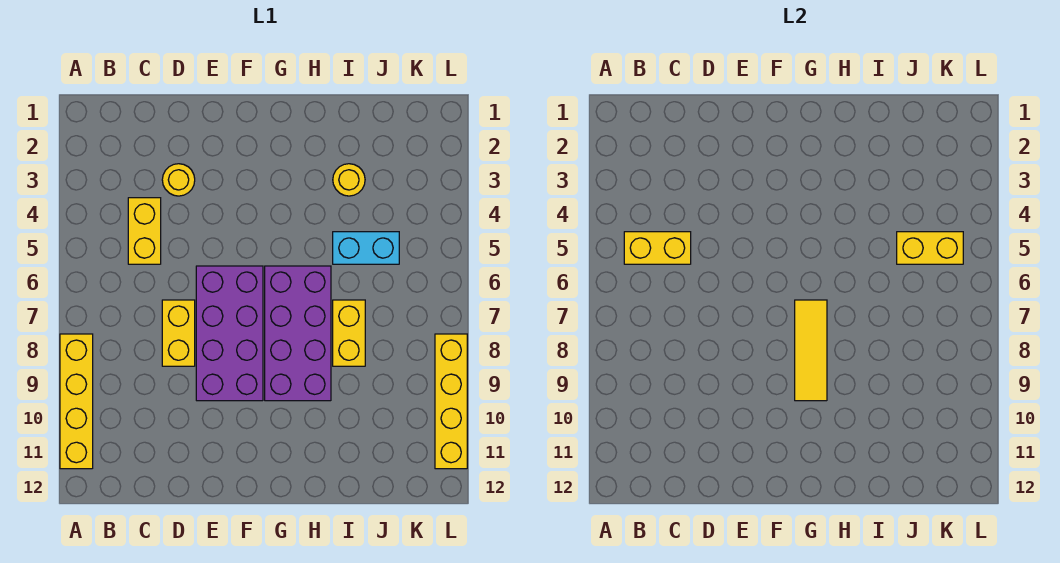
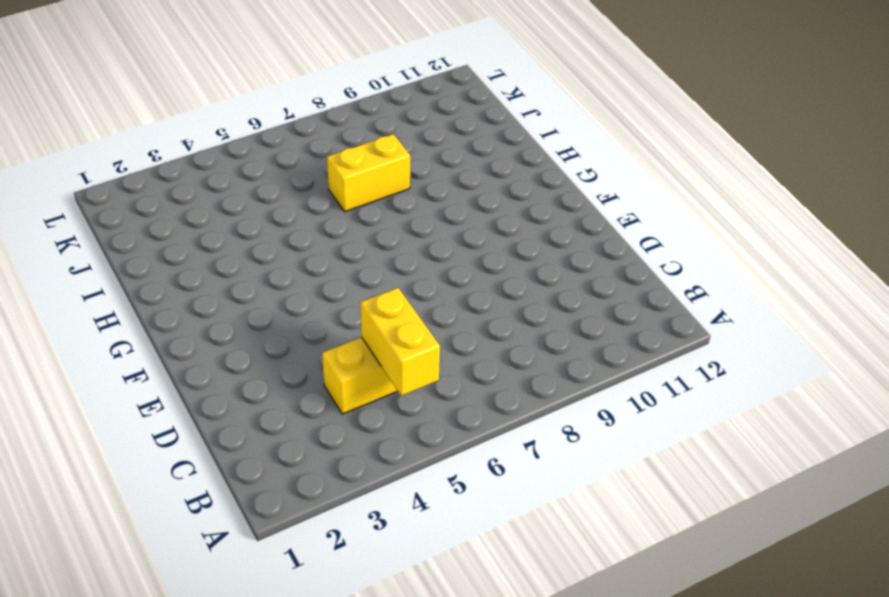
none -> yellow 1x4 brick [60,334,93,469]
none -> yellow 1x1 round brick [162,164,195,196]
none -> yellow 1x2 brick [162,300,195,366]

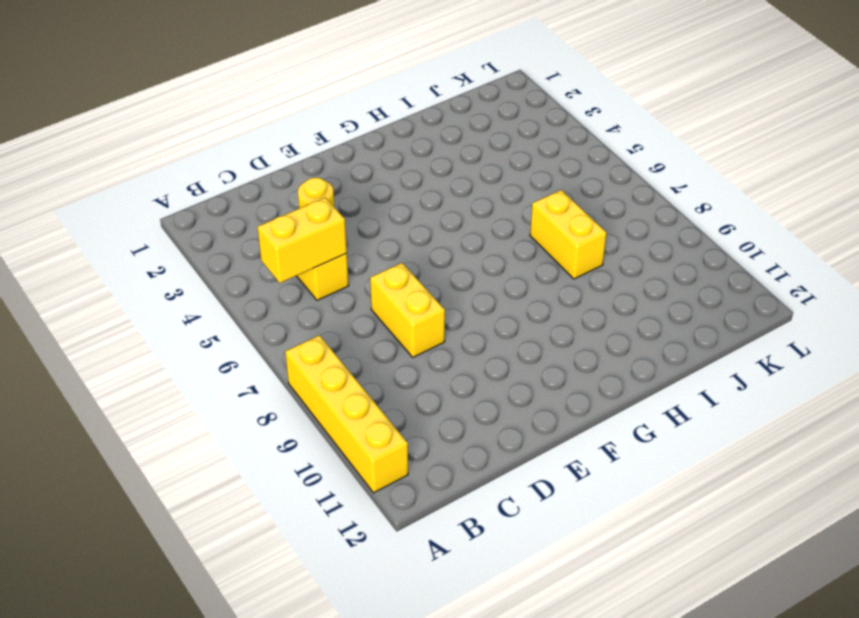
none -> purple 2x4 brick [196,266,263,401]
none -> purple 2x4 brick [265,266,331,401]
none -> yellow 1x1 round brick [333,164,365,196]

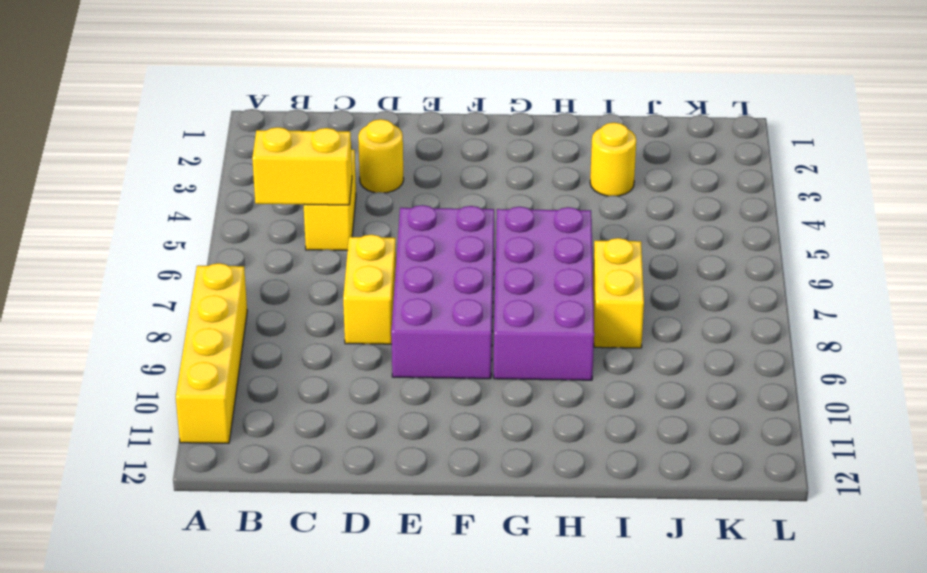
none -> cyan 1x2 brick [333,232,399,264]
none -> yellow 1x4 brick [435,334,467,469]
none -> yellow 1x3 tile [795,300,827,401]

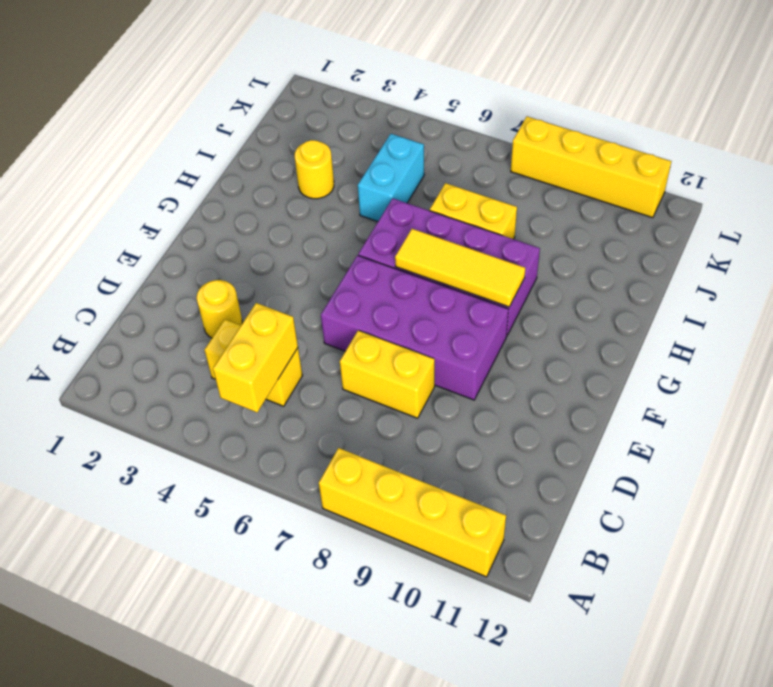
none -> yellow 1x2 brick [897,232,963,264]

